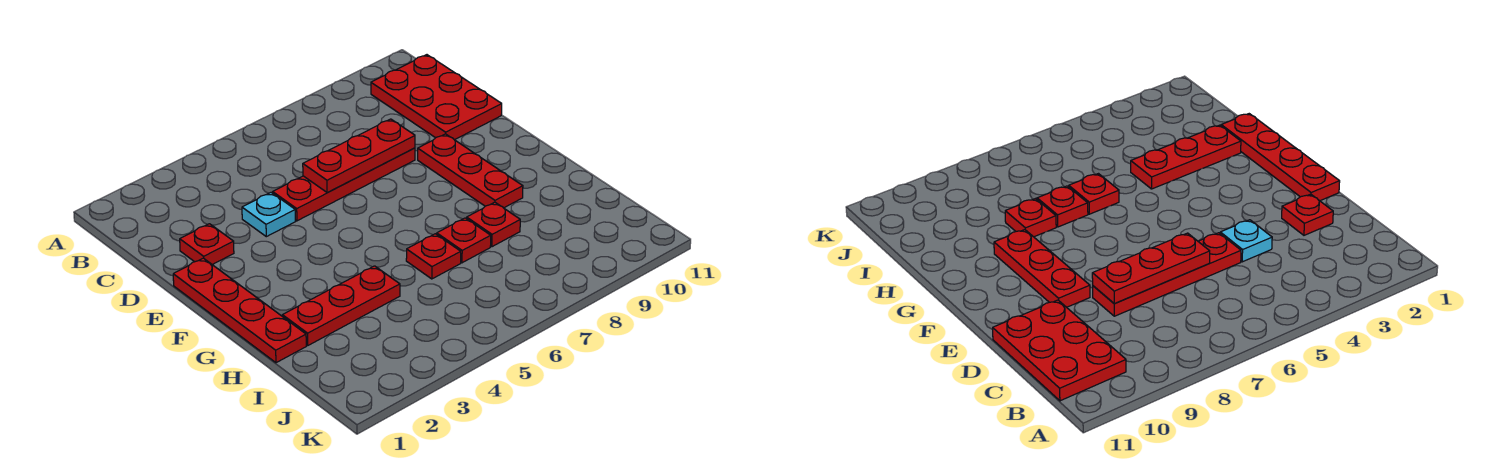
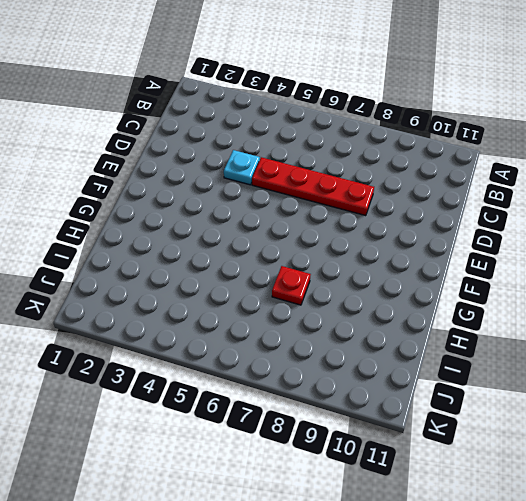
none -> red 2x3 plate [371,55,502,140]
none -> red 1x1 plate [180,224,234,265]

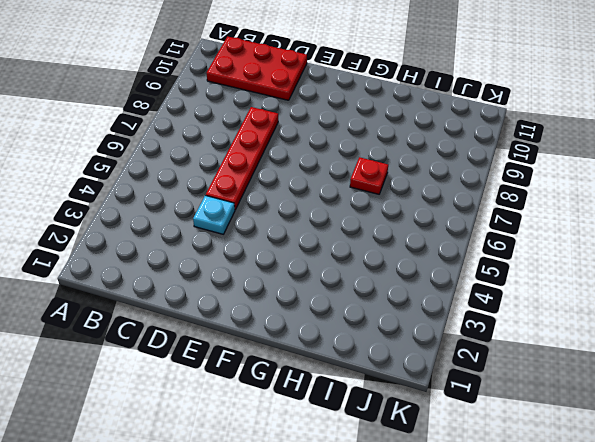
none -> red 1x1 plate [180,224,234,265]
none -> red 1x4 plate [173,258,306,363]

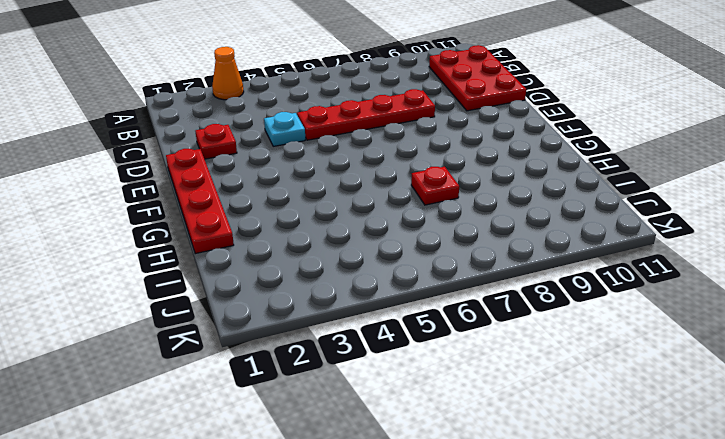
orange 1x1 cone [212,47,244,100] -> none
none -> red 1x3 plate [418,134,523,208]
none -> red 1x3 plate [282,266,400,345]

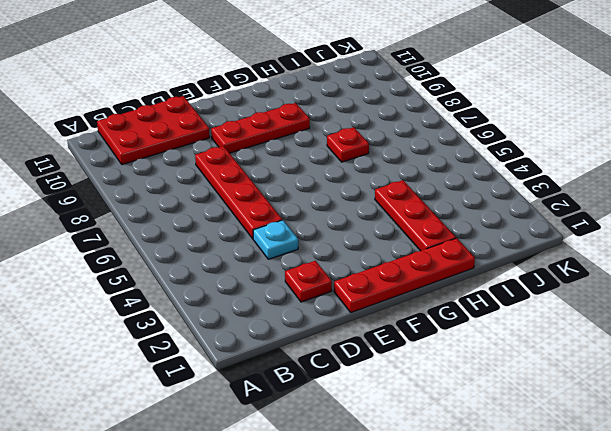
none -> red 1x1 plate [406,234,461,279]
none -> red 1x1 plate [467,202,520,247]

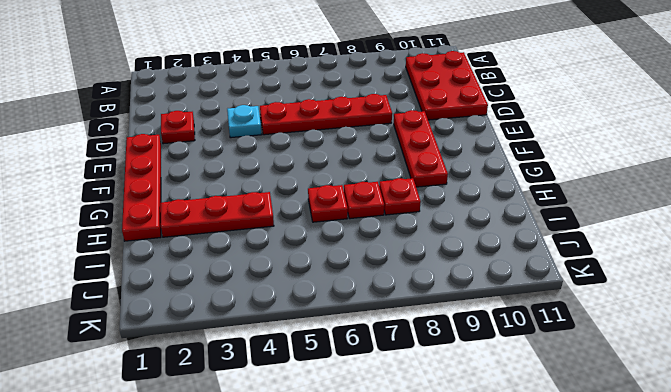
none -> red 1x3 plate [303,119,415,193]

